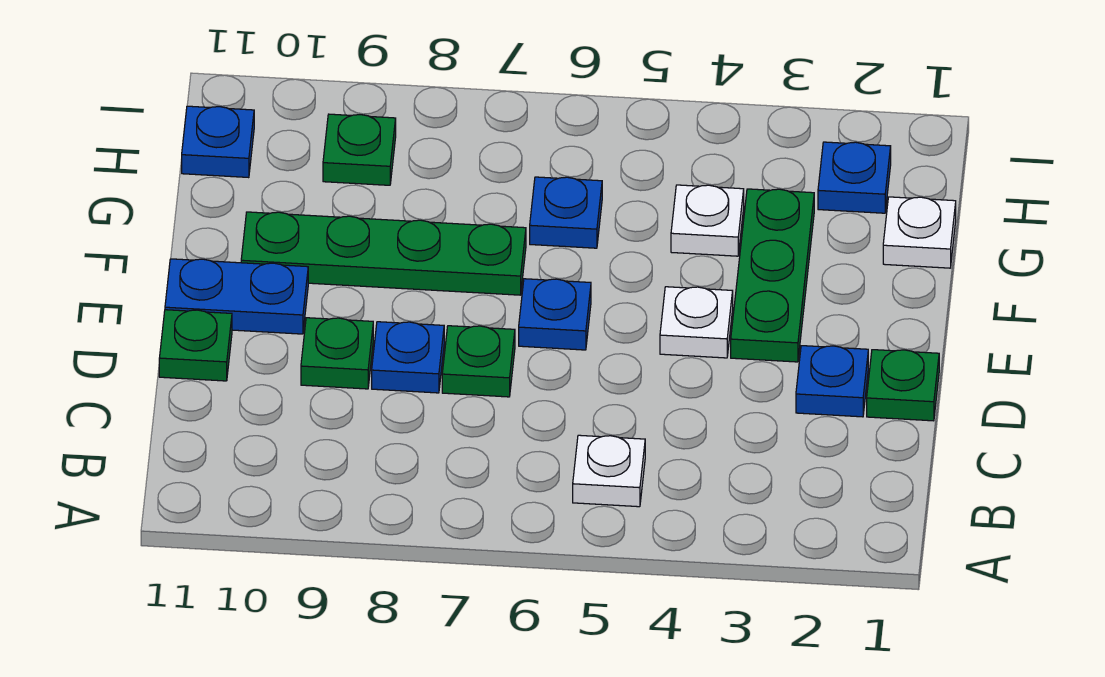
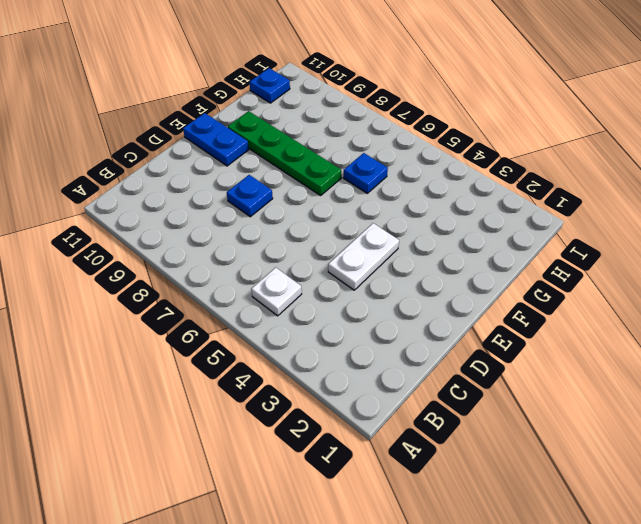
white 1x2 plate [328,223,399,290] -> white 1x1 plate [660,287,733,358]
none -> green 1x1 plate [867,350,939,421]
none -> blue 1x1 plate [796,346,868,417]
none -> green 1x1 plate [442,326,515,397]

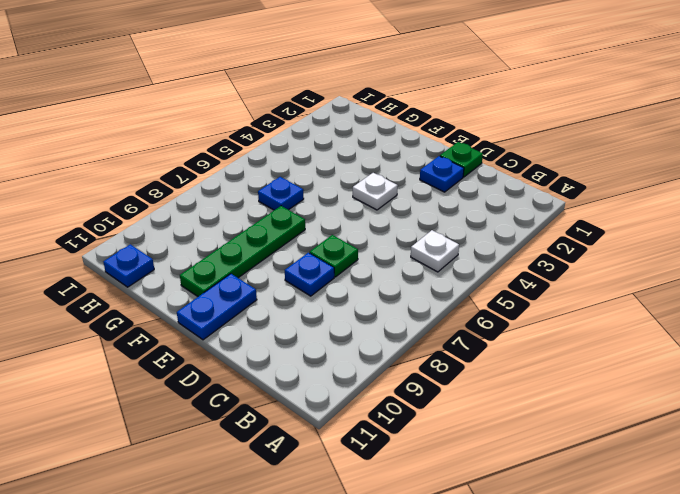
none -> green 1x1 plate [301,318,373,389]
none -> green 1x1 plate [159,310,232,381]
none -> green 1x3 plate [731,189,814,362]

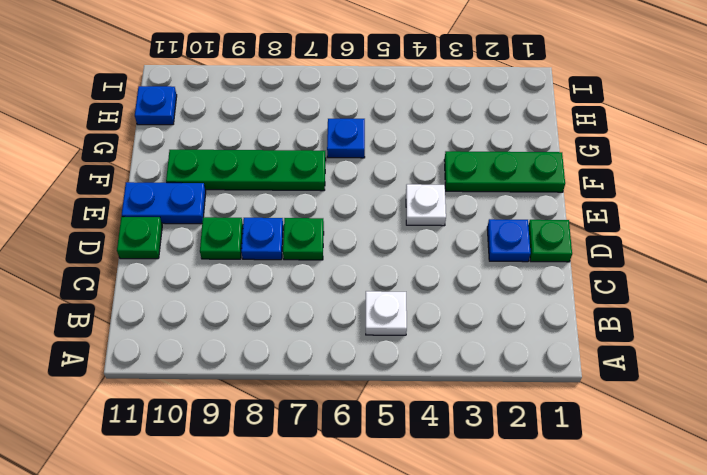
green 1x3 plate [444,151,565,192] -> green 1x3 plate turned to [731,189,814,362]
none -> blue 1x1 plate [519,279,591,350]
none -> white 1x1 plate [883,197,956,268]
none -> white 1x1 plate [671,185,744,256]

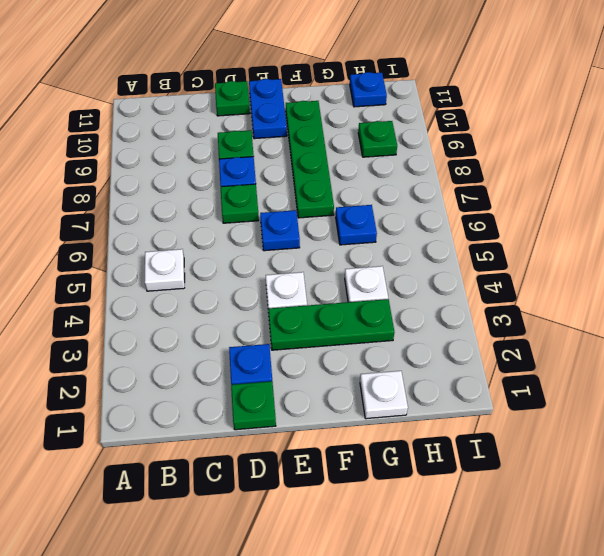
none -> blue 1x1 plate [818,142,891,213]

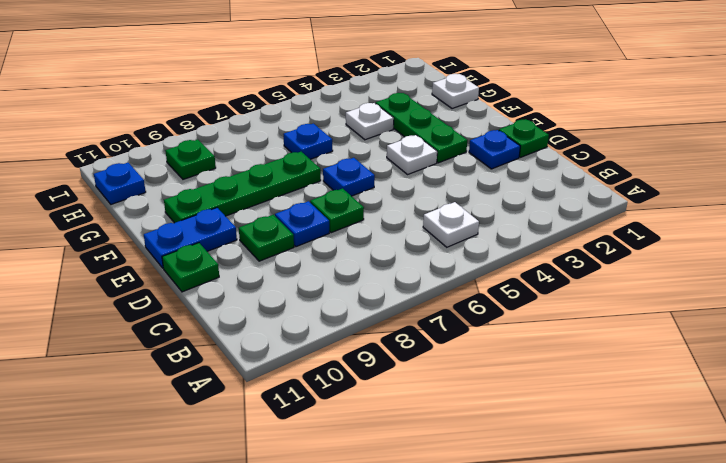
none -> blue 1x1 plate [818,142,891,213]

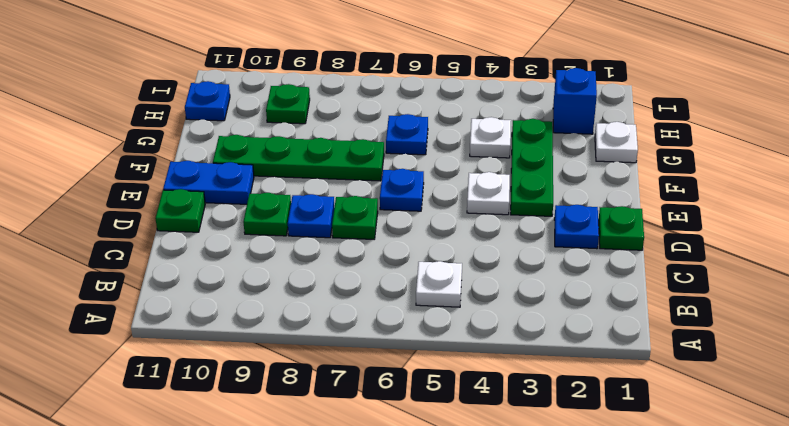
blue 1x1 brick [553,68,597,134] -> blue 1x1 plate [818,142,891,213]

